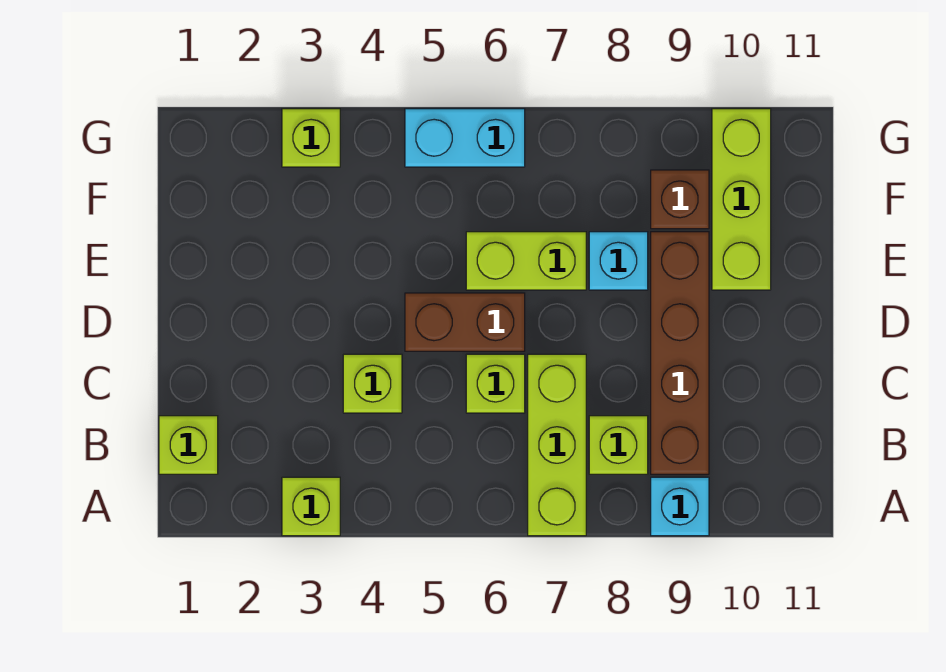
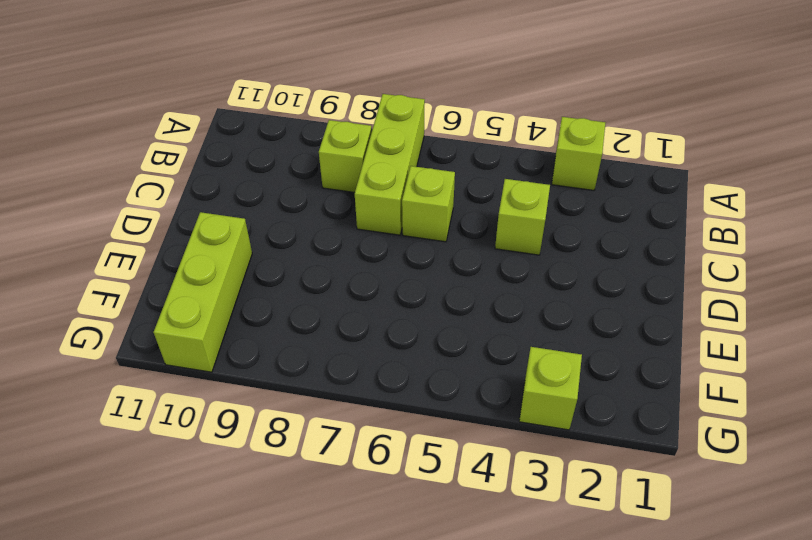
none -> cyan 1x1 brick [651,477,709,536]
none -> lime 1x1 brick [159,416,218,474]
none -> brown 1x4 brick [651,232,709,474]

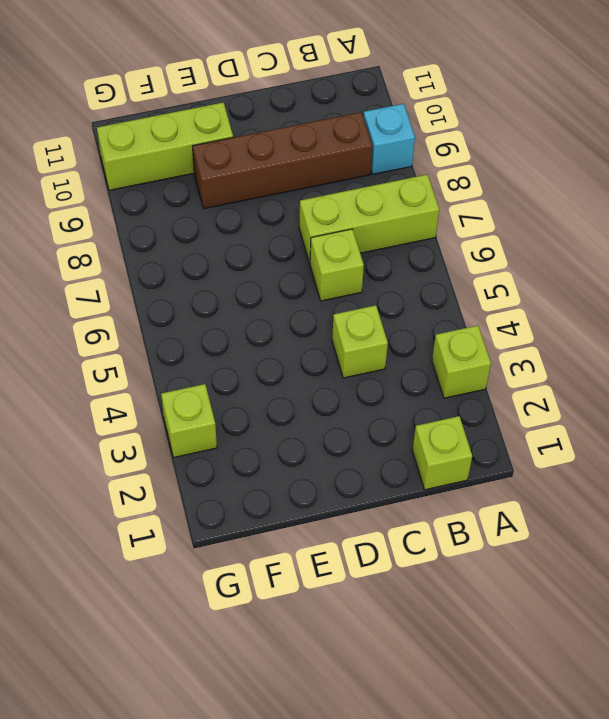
none -> lime 1x1 brick [589,416,648,474]
none -> brown 1x2 brick [405,293,525,351]
none -> lime 1x2 brick [466,232,586,290]

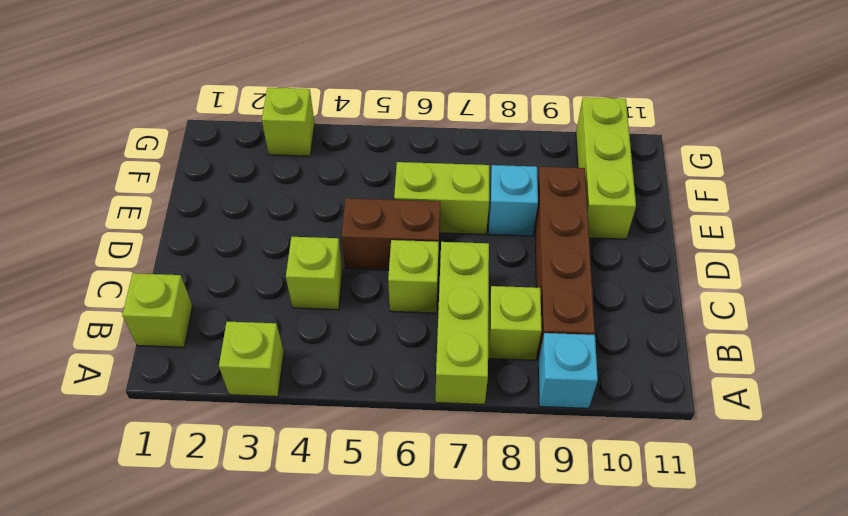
none -> brown 1x1 brick [651,170,709,229]
none -> cyan 1x2 brick [405,109,525,167]

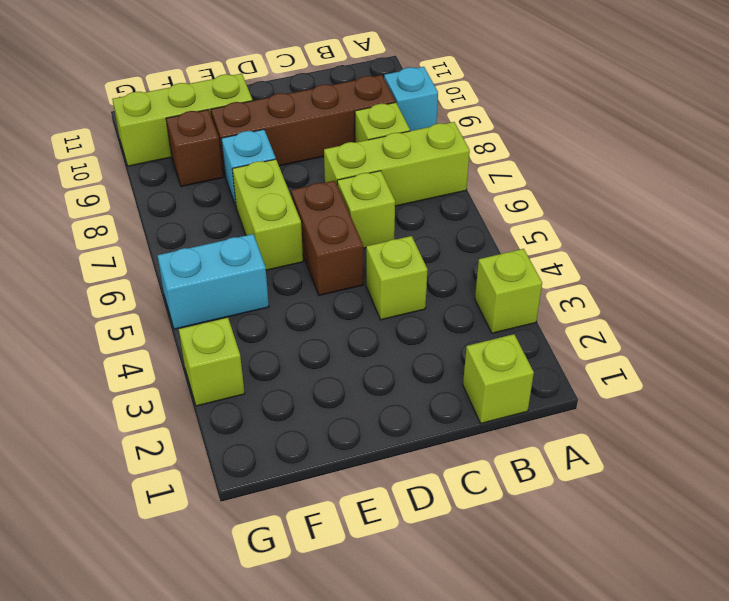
cyan 1x2 brick [157,234,269,329] -> cyan 1x2 brick turned to [405,109,525,167]

